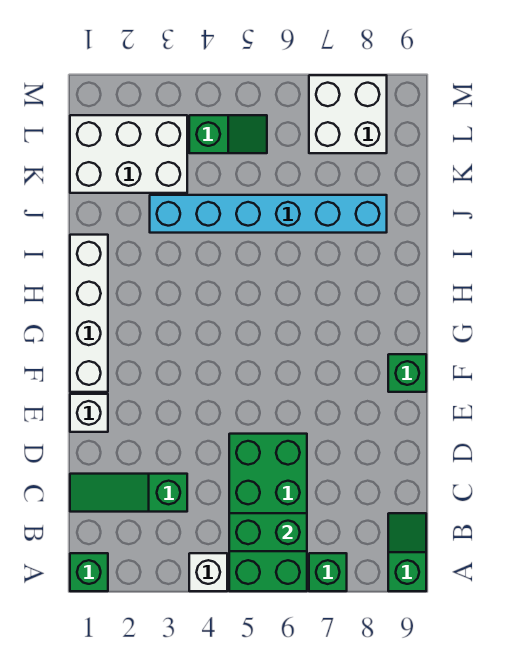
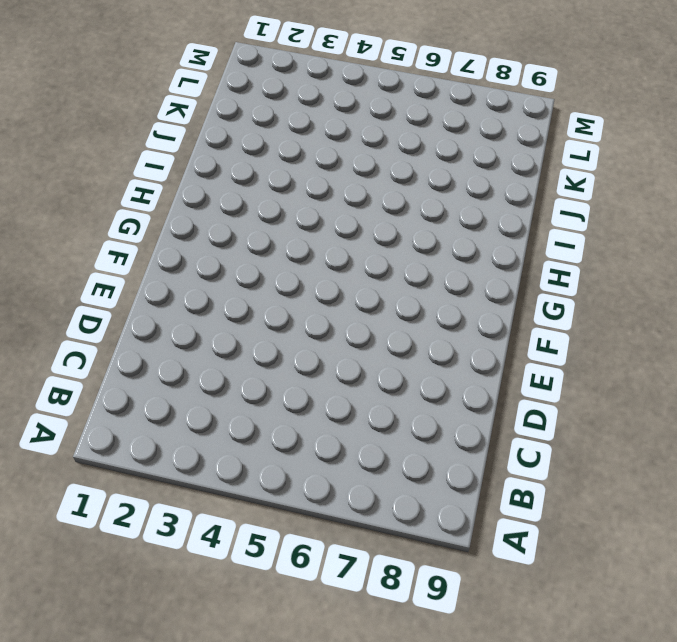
none -> green 1x1 brick [70,553,108,591]
none -> white 1x1 brick [189,553,227,591]
none -> green 2x4 brick [229,434,307,591]

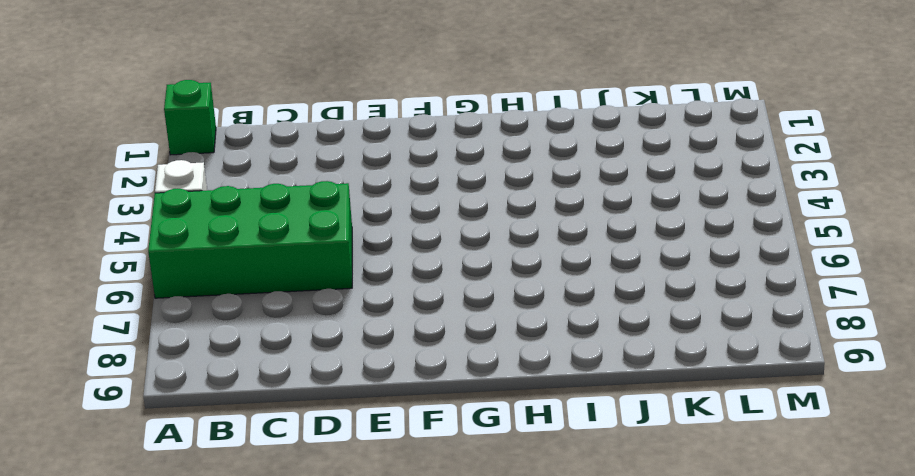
none -> green 1x1 brick [309,553,347,591]
none -> green 1x2 slope [388,513,426,591]
none -> green 1x3 slope [70,474,187,512]

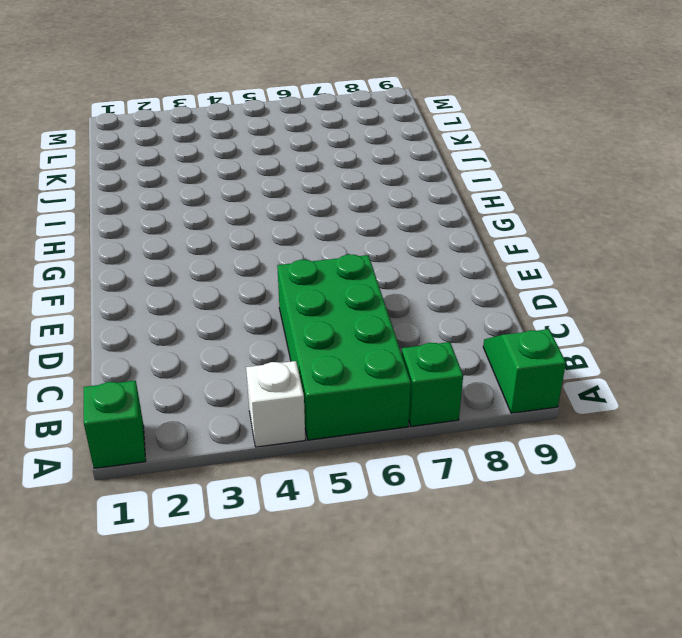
none -> green 1x3 slope [70,474,187,512]
none -> white 1x1 brick [70,394,108,432]
none -> white 1x4 brick [70,235,108,392]

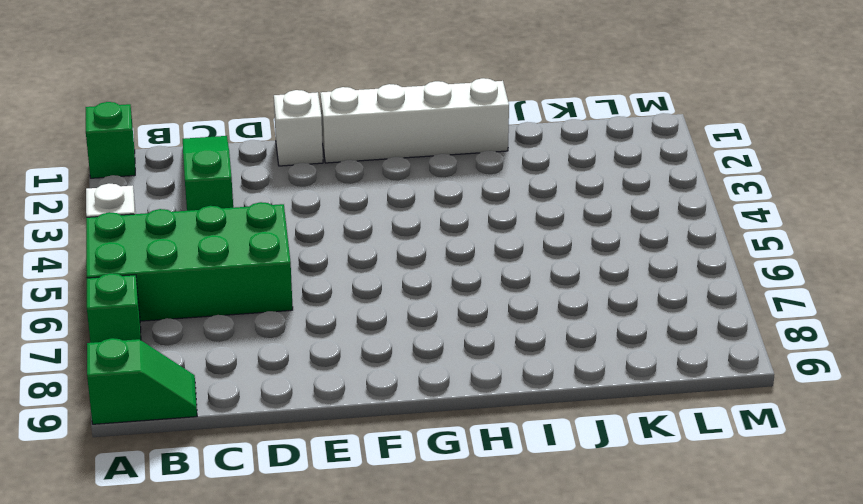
none -> green 1x1 brick [388,354,426,392]
none -> cyan 1x6 brick [150,195,387,233]
none -> white 2x3 brick [70,115,187,193]

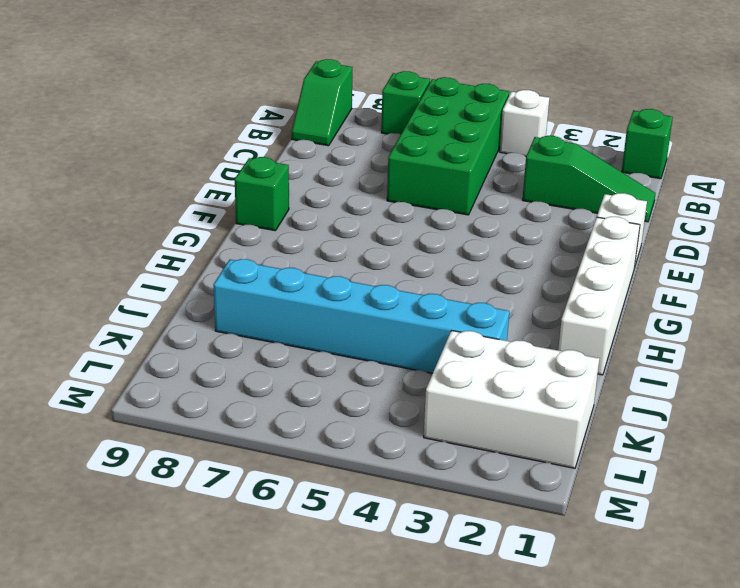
none -> green 1x2 slope [189,115,267,153]
none -> white 2x2 brick [309,75,387,153]
none -> green 1x2 brick [229,513,307,551]

